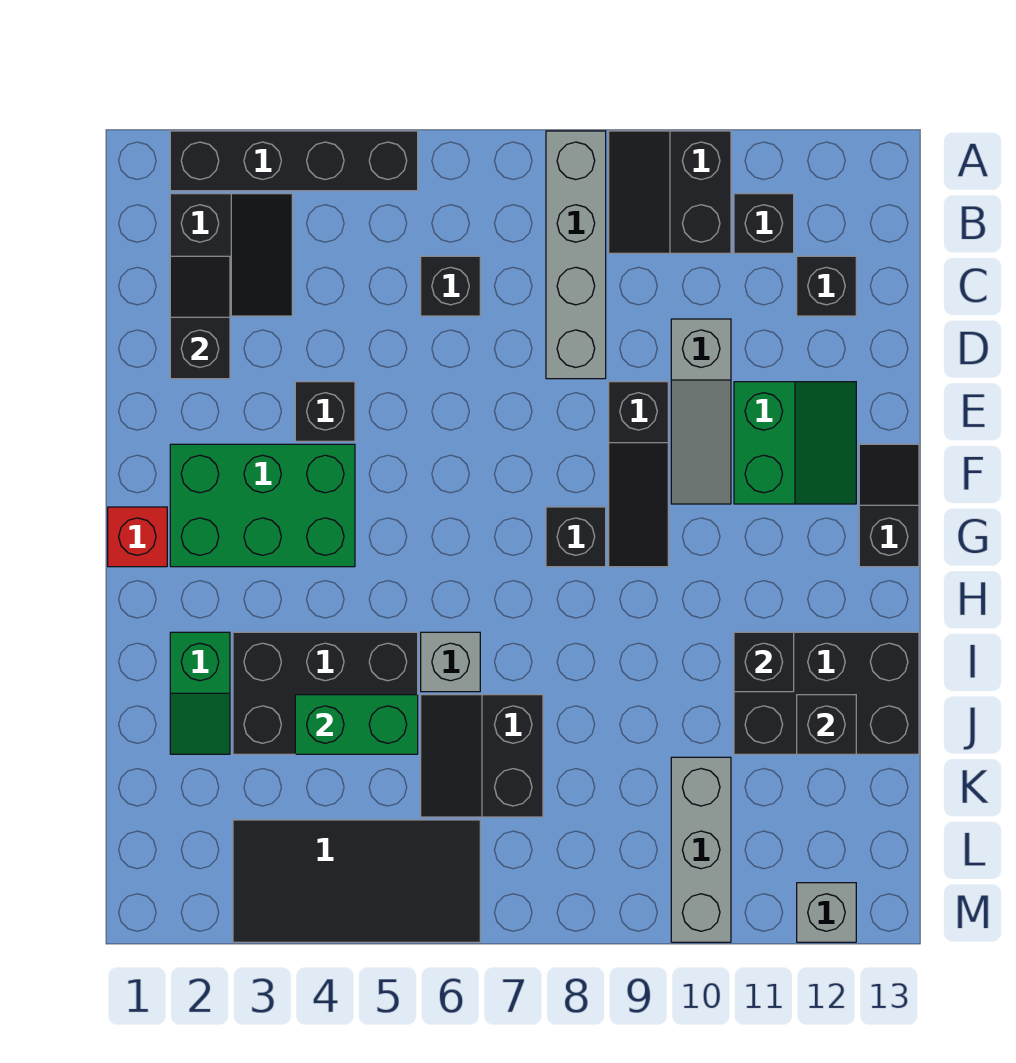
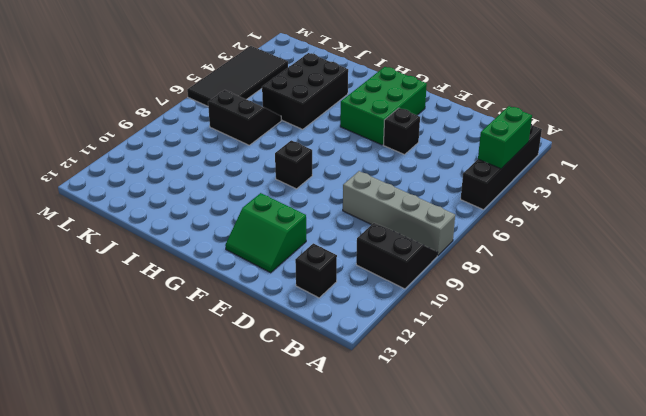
green 1x2 brick [478,106,532,169] -> green 1x2 brick moved to [295,695,418,754]
none -> black 2x2 slope [170,194,292,316]
none -> black 1x1 brick [734,194,794,253]
none -> black 1x1 brick [421,256,480,316]

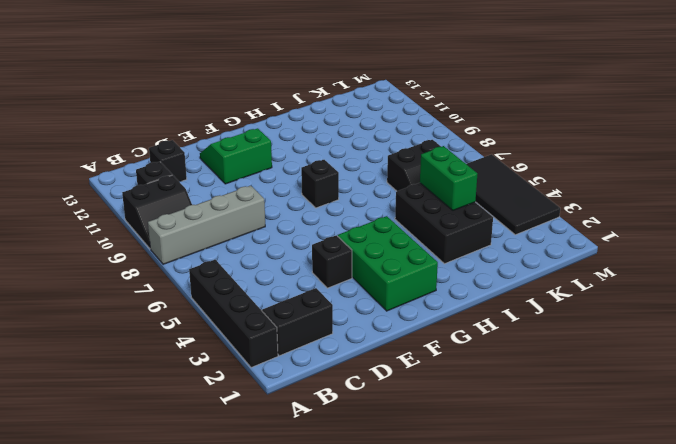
none -> black 1x1 brick [421,256,480,316]
none -> grey 1x3 slope [671,319,731,504]
none -> black 1x3 slope [609,382,668,567]

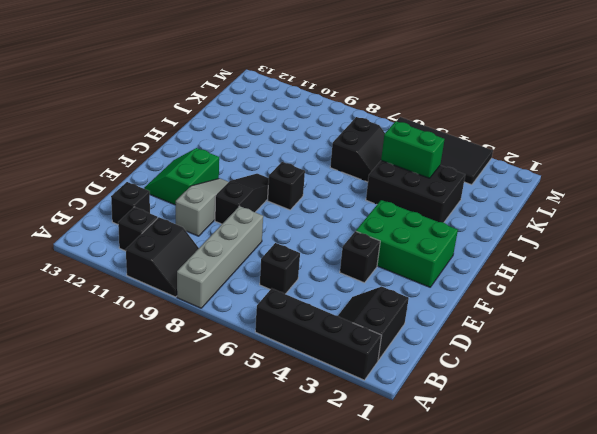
none -> black 1x2 slope [859,444,919,567]
none -> red 1x1 brick [108,507,167,567]
none -> green 1x2 slope [170,632,230,754]

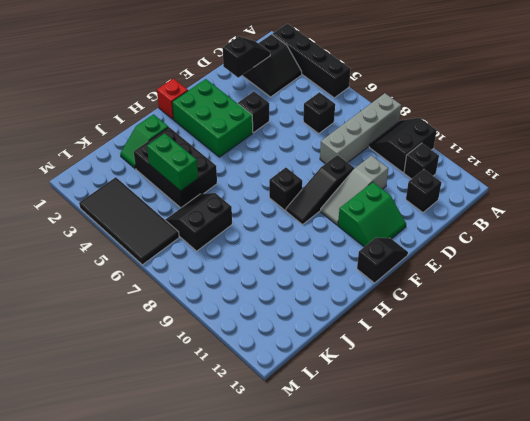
none -> grey 1x1 brick [421,632,480,692]
none -> black 2x3 brick [734,632,919,754]
none -> grey 1x3 brick [671,757,731,942]

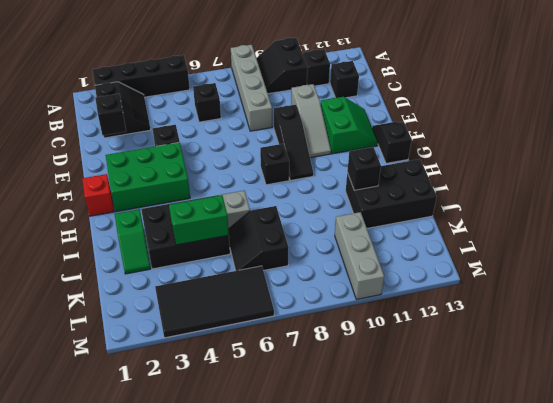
none -> grey 1x1 brick [797,883,856,942]
none -> black 1x1 brick [797,695,856,754]

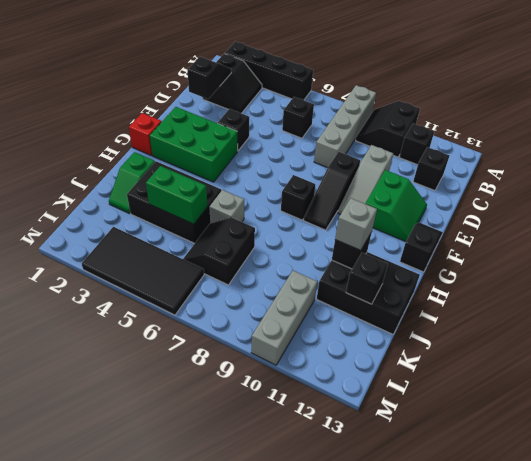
grey 1x1 brick [335,198,377,251] -> grey 1x1 brick moved to [797,883,856,942]

